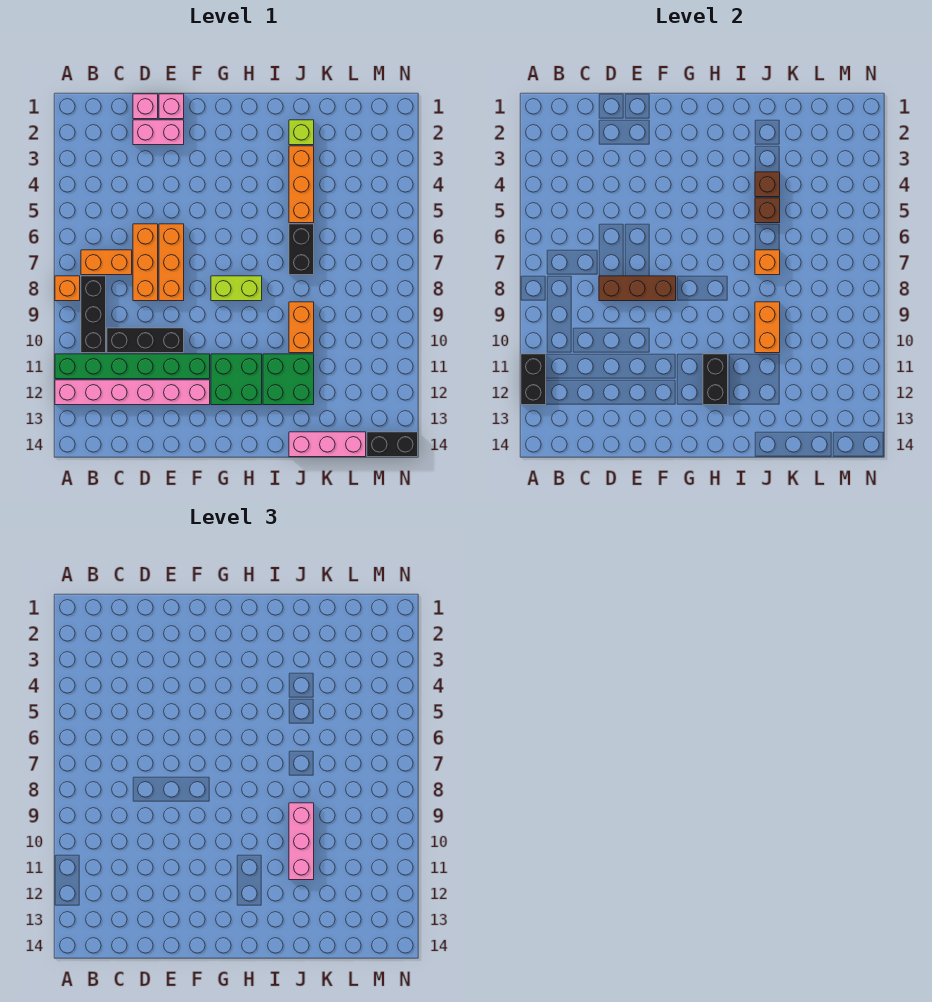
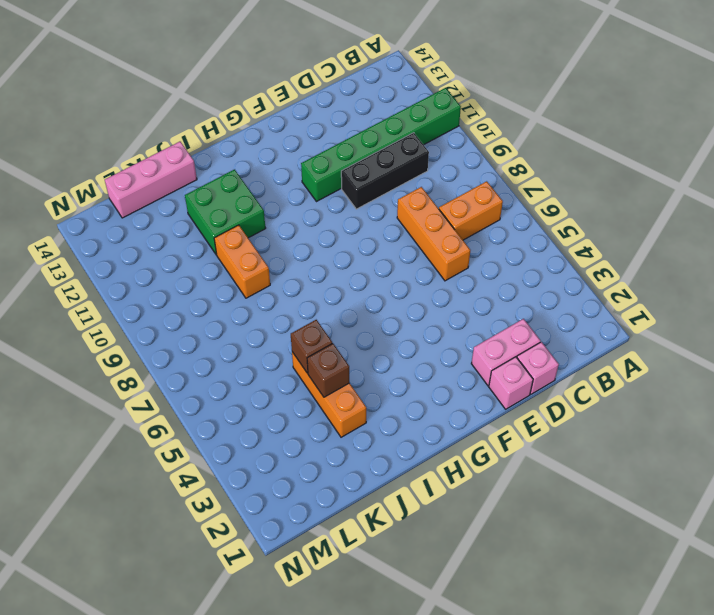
none -> orange 1x1 brick [55,276,80,301]
none -> pink 1x6 brick [55,380,210,405]
none -> black 1x3 brick [81,276,106,353]

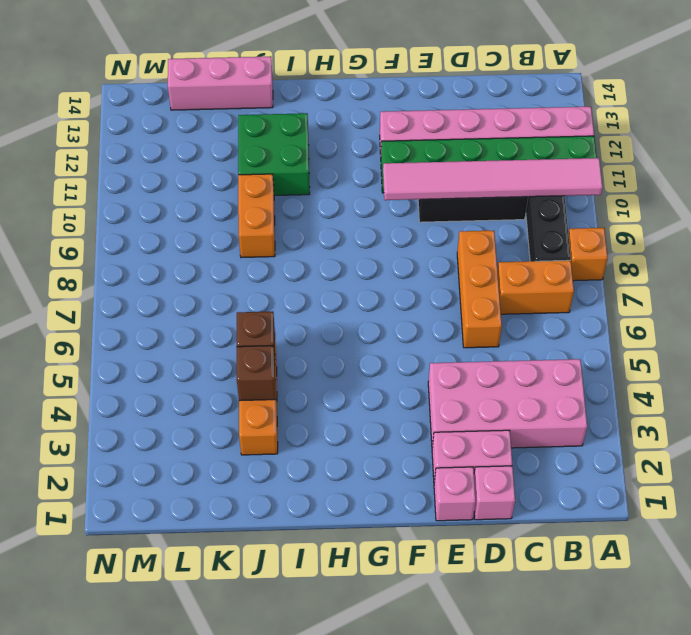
pink 1x6 tile [383,158,603,200] -> none
pink 2x4 brick [428,359,587,448] -> none
none -> orange 1x3 brick [159,224,184,301]
none -> lime 1x2 brick [211,276,262,301]
none -> green 2x2 brick [211,354,262,405]

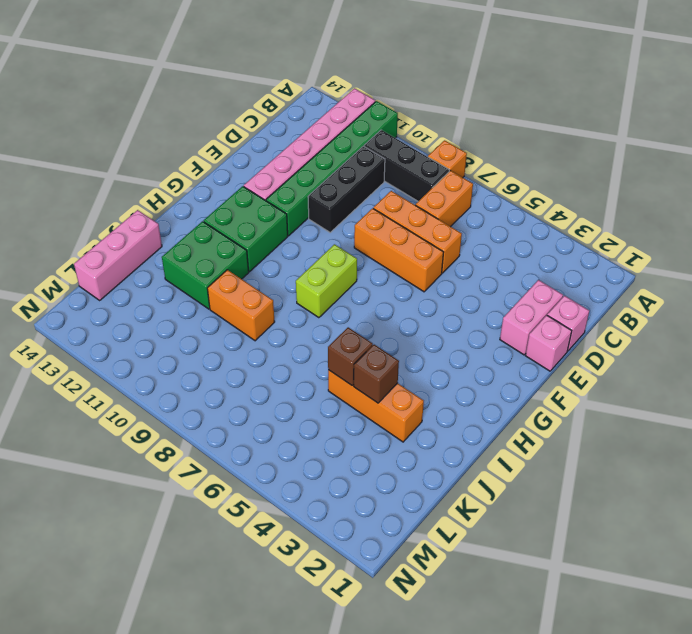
none -> lime 1x1 brick [289,120,314,145]
none -> black 1x2 brick [289,224,314,275]
none -> black 1x2 brick [367,432,418,457]

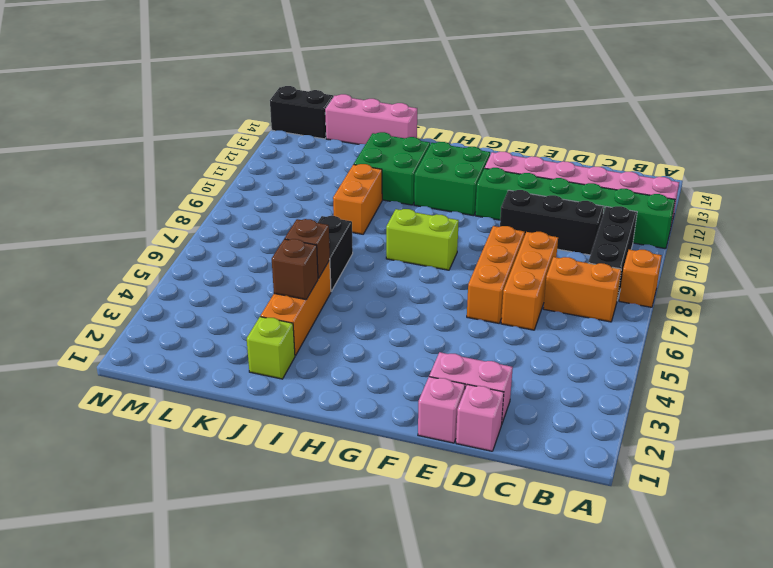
none -> black 1x2 brick [521,354,546,405]
none -> brown 1x3 brick [599,276,676,301]
none -> black 1x2 brick [703,354,728,405]

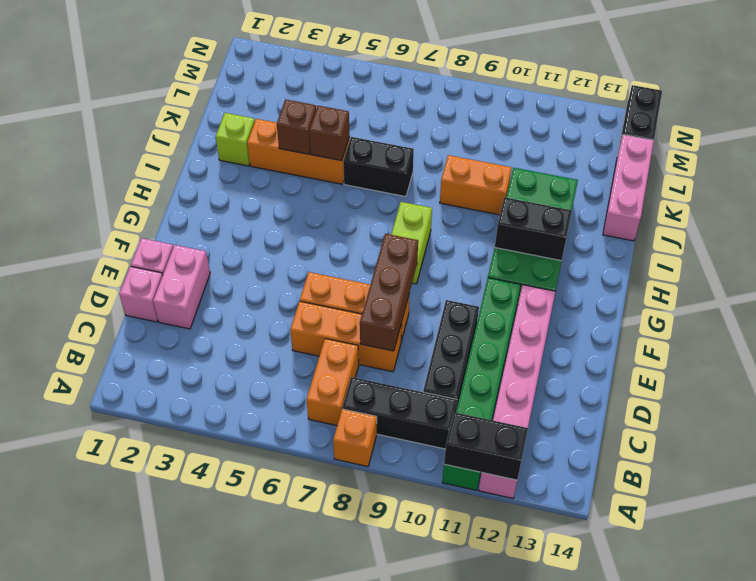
none -> orange 1x1 brick [755,250,780,275]
none -> orange 1x2 brick [755,302,780,353]
none -> pink 1x3 brick [289,803,314,880]

